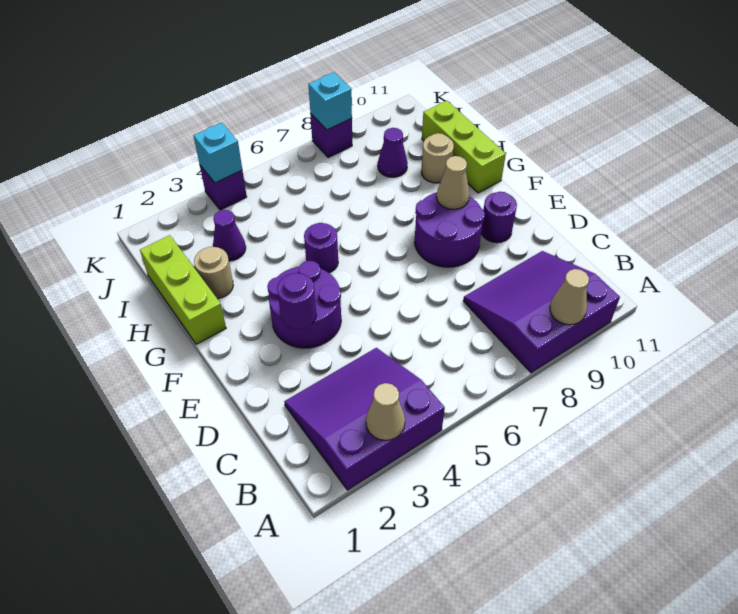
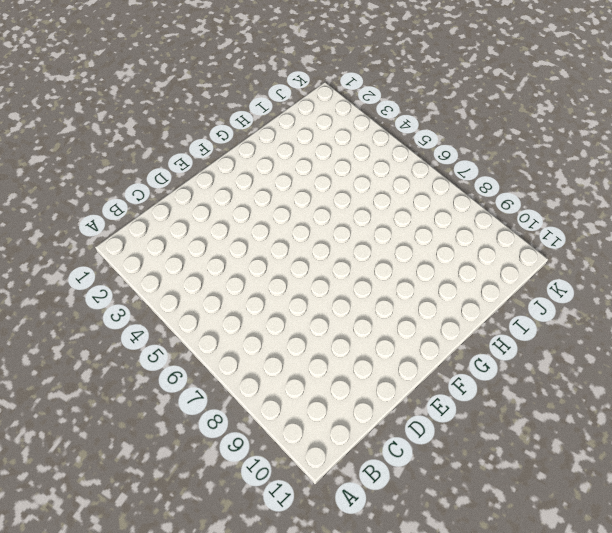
none -> purple 3x3 slope [284,348,445,490]
none -> purple 3x3 slope [463,251,620,373]
none -> purple 2x2 round brick [267,261,341,348]

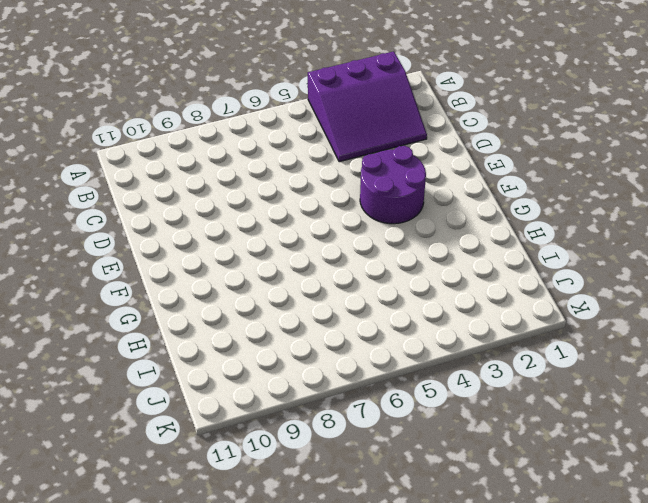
none -> purple 3x3 slope [463,251,620,373]
none -> purple 2x2 round brick [415,192,485,267]
none -> purple 1x1 round brick [481,192,517,243]

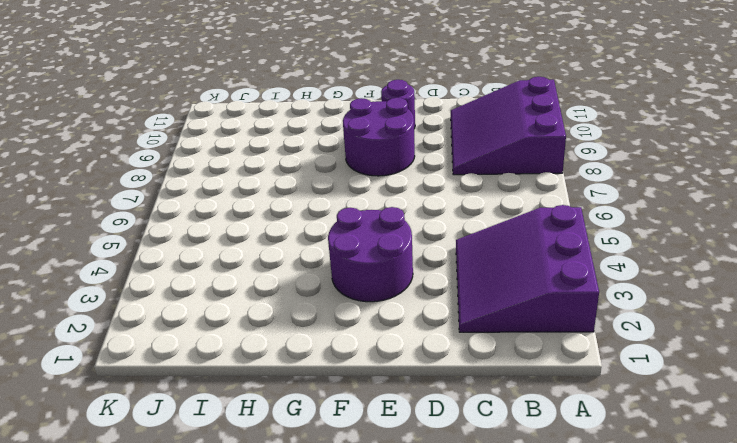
none -> lime 1x3 brick [140,235,226,344]
none -> purple 1x1 round brick [304,223,338,273]
none -> lime 1x3 brick [422,101,506,193]

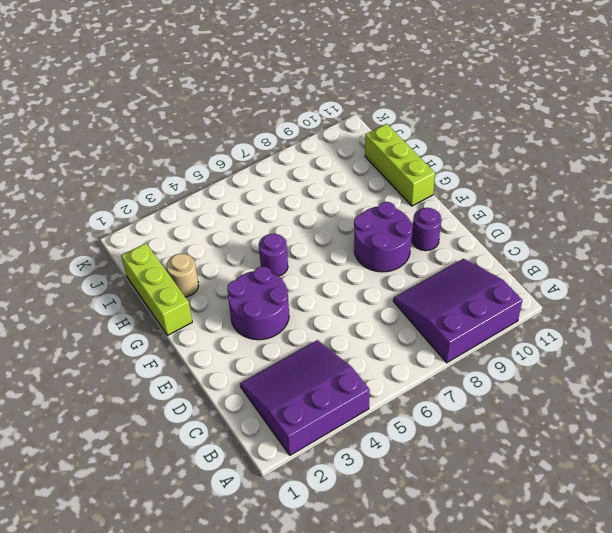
none -> tan 1x1 round brick [421,133,454,183]
none -> purple 1x1 cone [213,210,246,261]
none -> purple 1x1 cone [378,128,408,177]

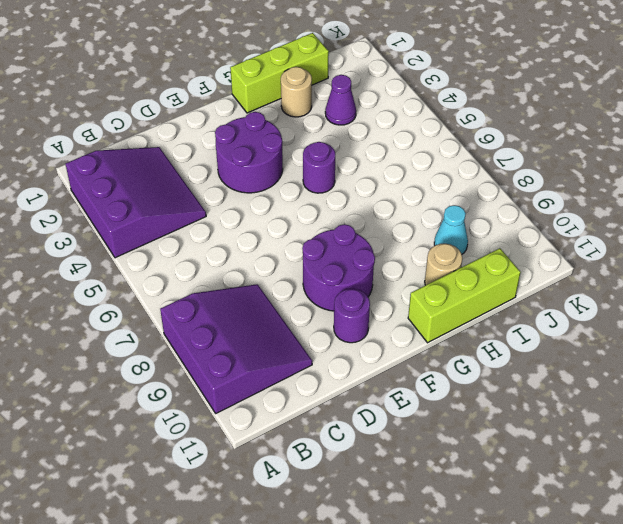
cyan 1x1 cone [434,205,468,254] -> purple 1x1 cone [378,128,408,177]
none -> purple 1x1 brick [200,166,247,210]
none -> purple 1x1 brick [310,113,352,158]
none -> tan 1x1 cone [366,383,405,440]

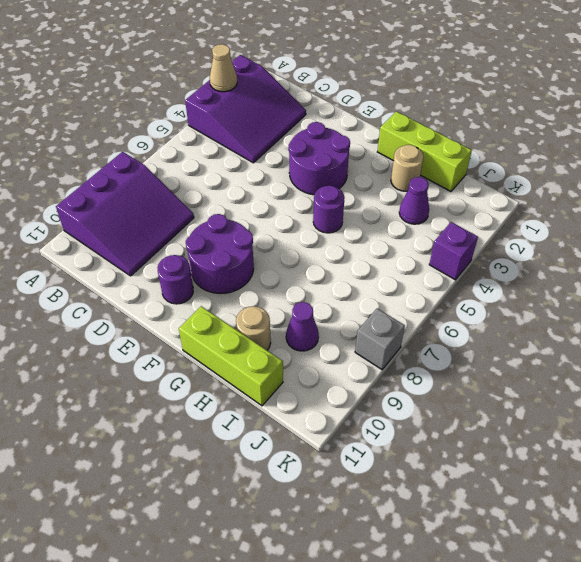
grey 1x1 brick [355,308,405,370] -> purple 1x1 brick [310,113,352,158]
none -> tan 1x1 cone [550,269,589,325]
none -> purple 1x1 round brick [277,273,316,329]
none -> tan 1x1 cone [437,156,469,209]

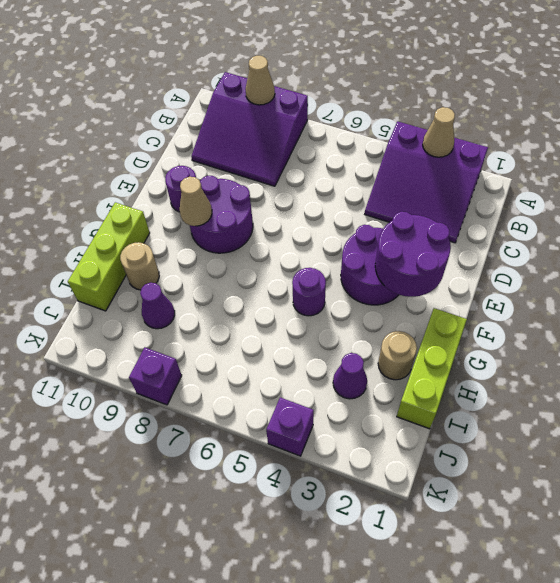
purple 2x2 round brick [375,212,451,297] -> purple 1x1 round brick [277,273,316,329]
none -> cyan 1x1 brick [194,123,242,183]
none -> cyan 1x1 brick [308,72,352,130]

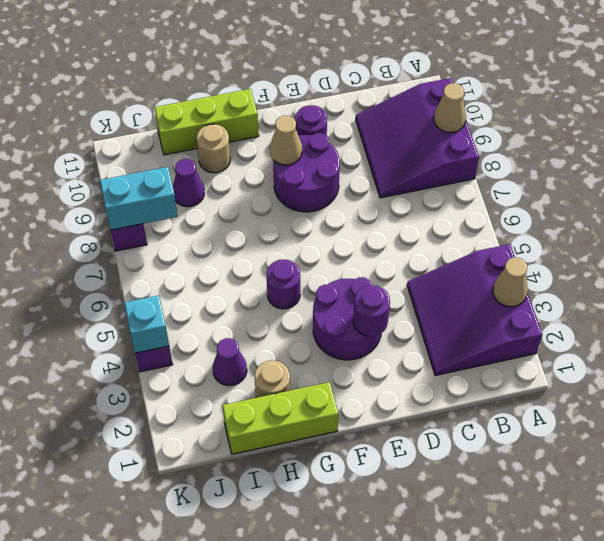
cyan 1x2 brick [100,167,178,230] -> cyan 1x1 brick [308,72,352,130]

